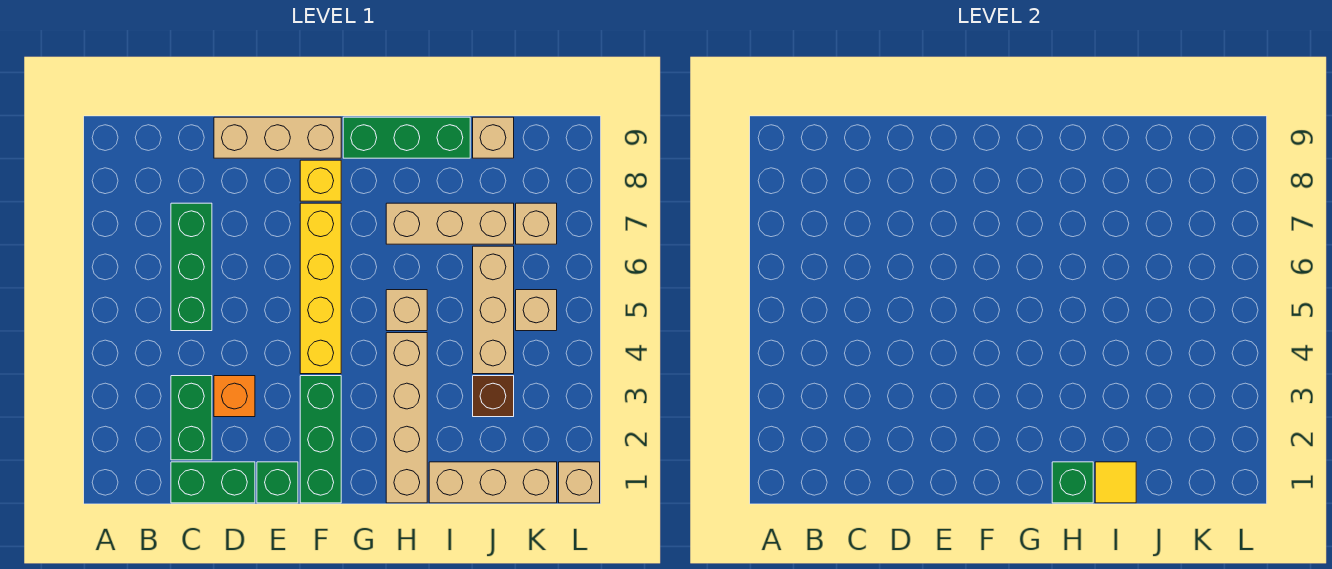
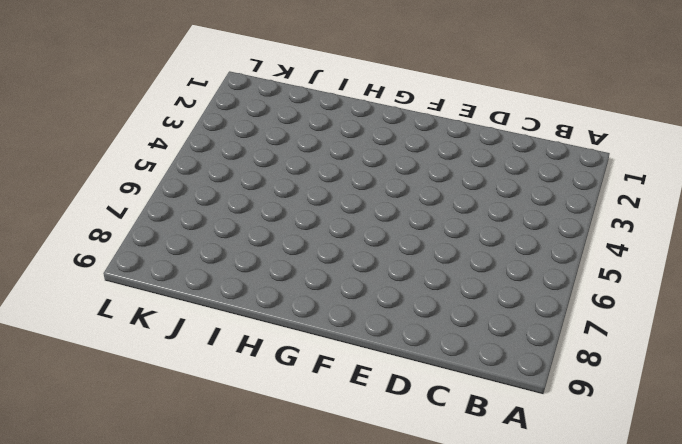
none -> green 1x2 brick [171,462,255,503]
none -> green 1x2 brick [171,376,212,460]
none -> green 1x3 brick [171,203,212,331]

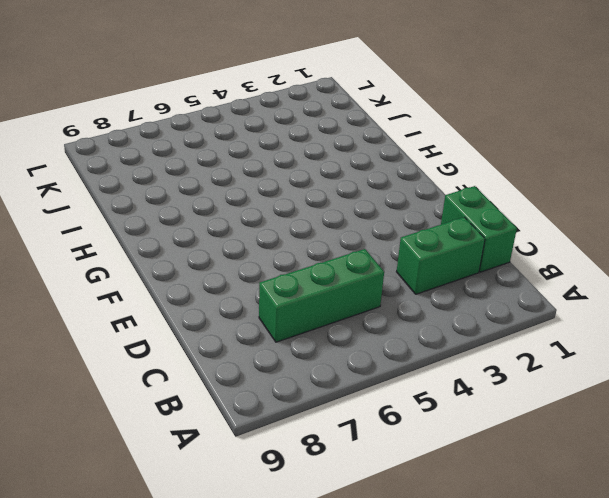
none -> orange 1x1 brick [214,376,255,417]
none -> tan 1x3 brick [214,117,341,158]
none -> green 1x1 brick [257,462,298,503]

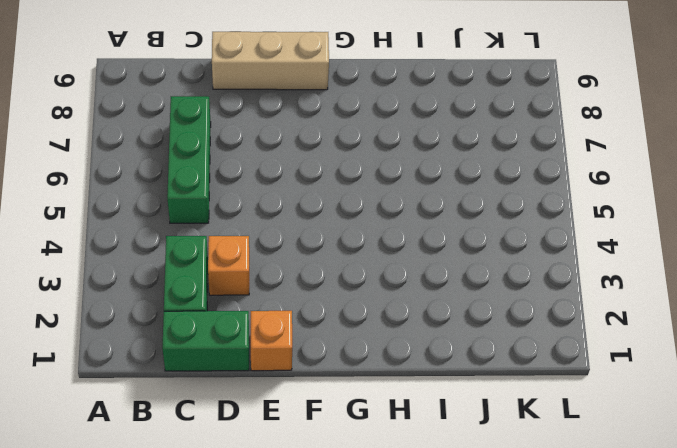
orange 1x1 brick [251,311,292,371] -> green 1x1 brick [257,462,298,503]
none -> green 1x3 brick [300,376,341,503]
none -> yellow 1x4 brick [300,203,341,374]
none -> yellow 1x1 brick [300,160,341,201]

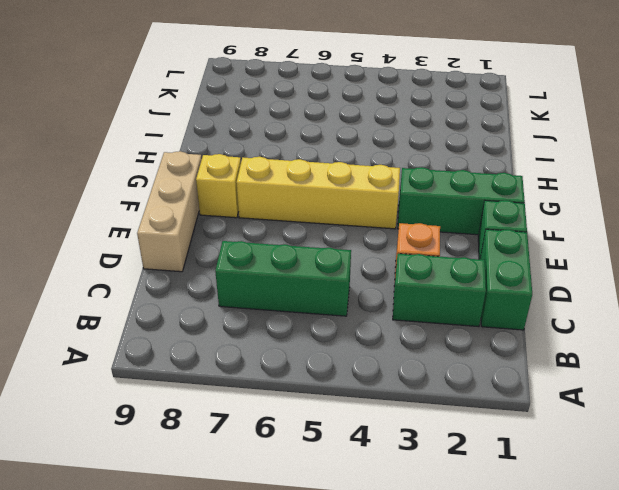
none -> green 1x3 brick [343,117,470,158]
none -> tan 1x4 brick [386,333,427,503]
none -> tan 1x1 brick [386,290,427,331]

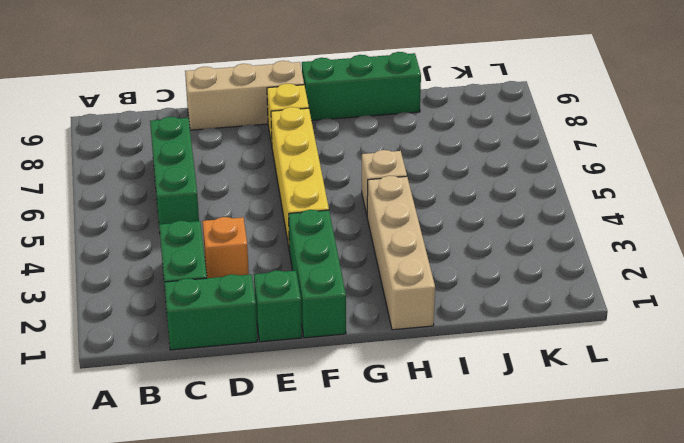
none -> tan 1x3 brick [386,203,514,244]
none -> tan 1x3 brick [429,462,557,503]
none -> brown 1x1 brick [473,376,514,417]

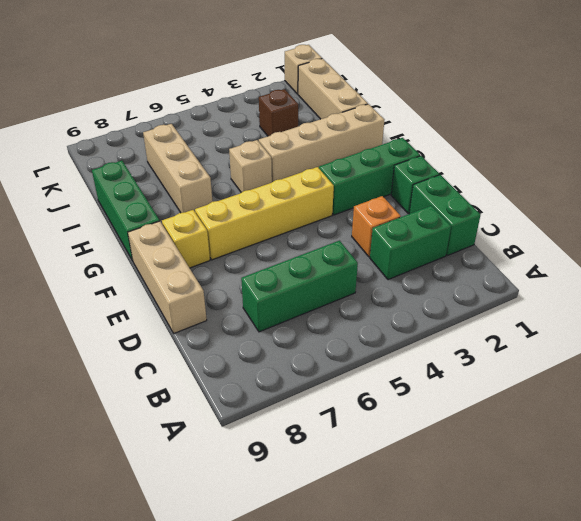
none -> tan 1x3 brick [473,246,514,374]
none -> tan 1x1 brick [473,117,514,158]
none -> tan 1x1 brick [516,290,557,331]

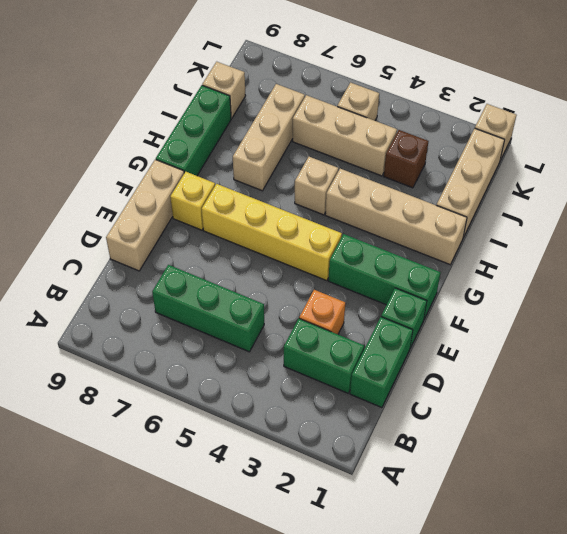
none -> tan 1x1 brick [516,203,557,244]
none -> green 1x1 brick [1052,462,1093,503]
none -> yellow 1x1 tile [1095,462,1136,503]

